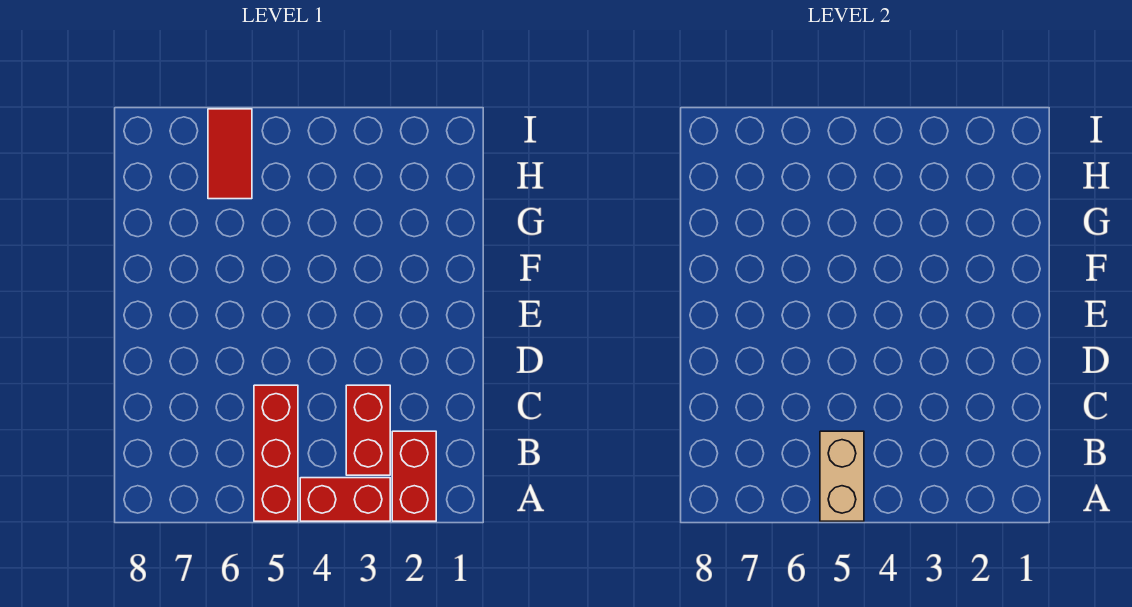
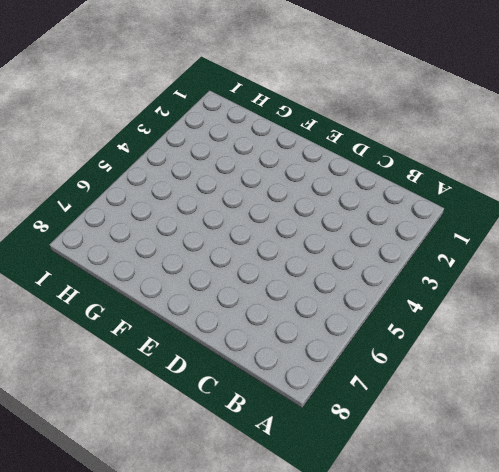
none -> red 1x2 brick [392,431,436,521]
none -> red 1x2 brick [300,478,390,521]

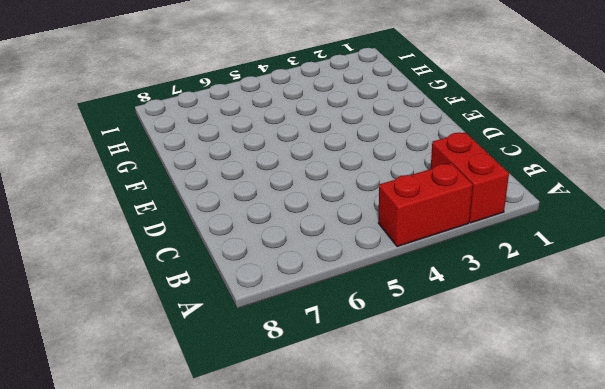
none -> red 1x3 brick [254,385,298,521]
none -> red 1x2 brick [346,385,390,475]

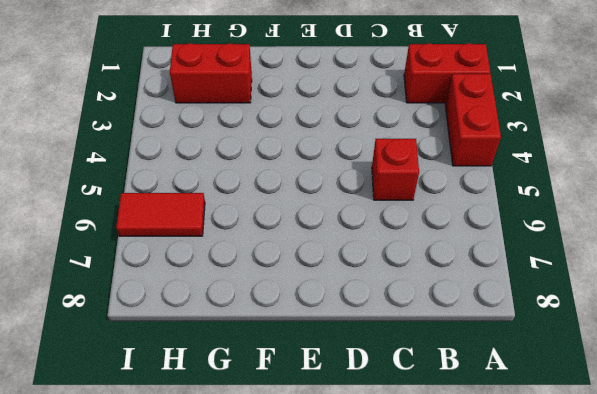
red 1x1 brick [372,139,419,200] -> red 1x3 brick [254,385,298,521]
red 1x2 brick [170,43,252,103] -> red 1x2 brick moved to [346,385,390,475]
none -> tan 1x2 brick [820,431,864,521]

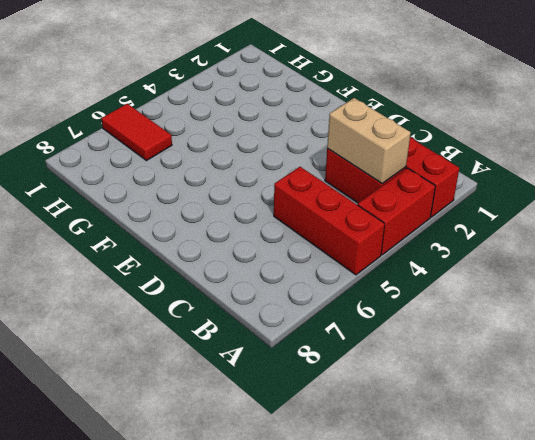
tan 1x2 brick [327,98,411,184] -> tan 1x2 brick moved to [820,431,864,521]

